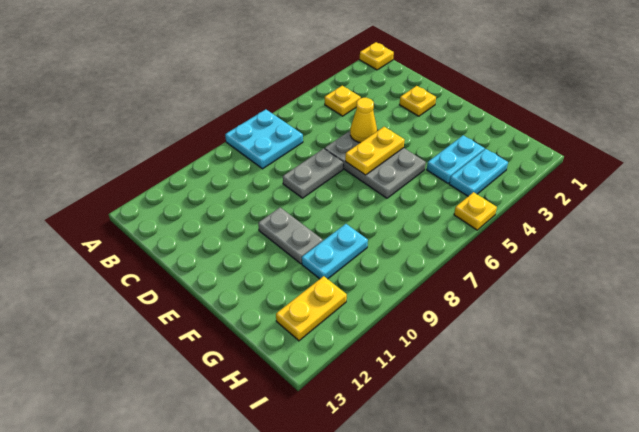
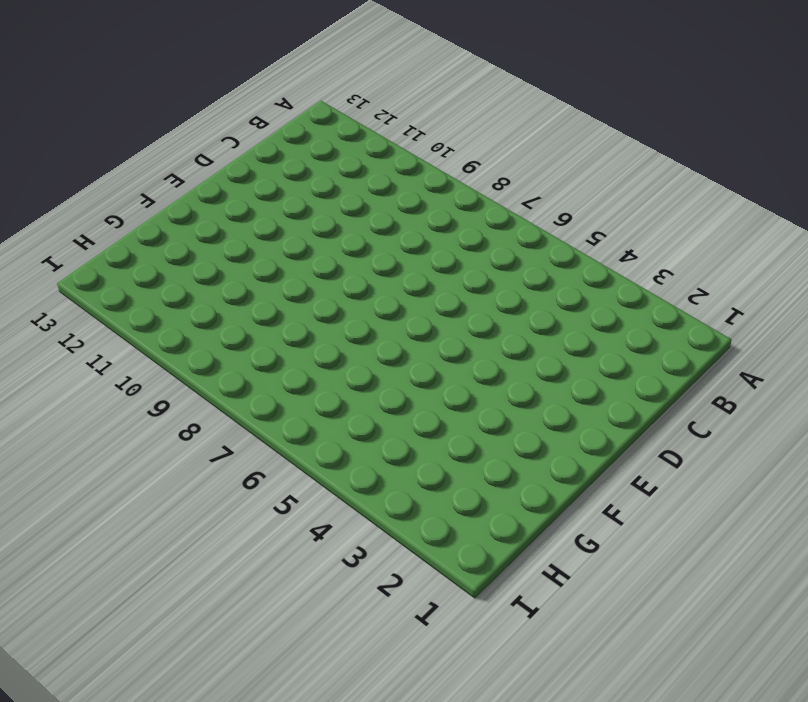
none -> yellow 1x1 plate [360,42,394,70]
none -> cyan 2x2 plate [225,109,303,169]
none -> yellow 1x1 plate [325,86,361,116]

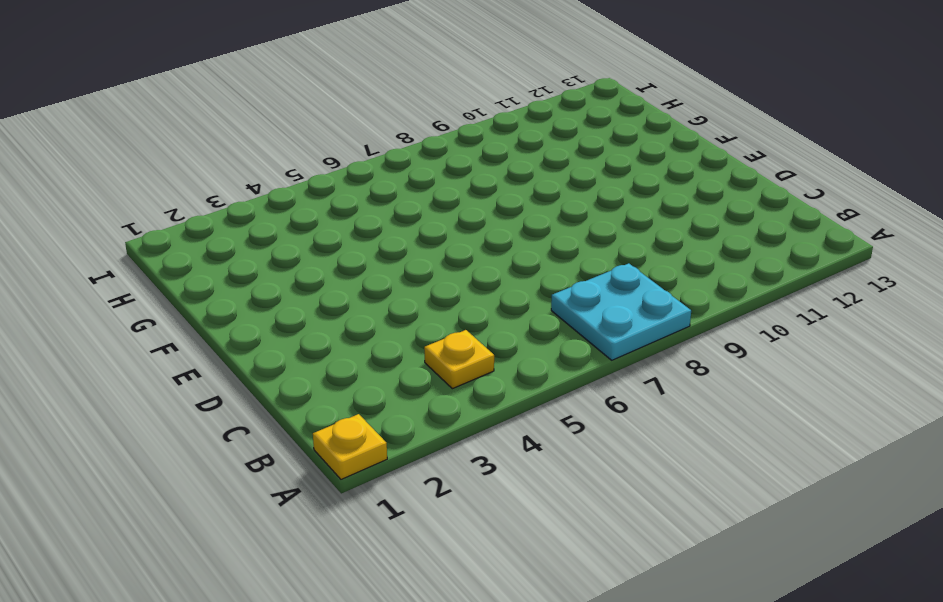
none -> yellow 1x1 plate [399,86,436,116]
none -> grey 2x3 plate [325,131,426,198]
none -> grey 1x2 plate [283,148,343,198]

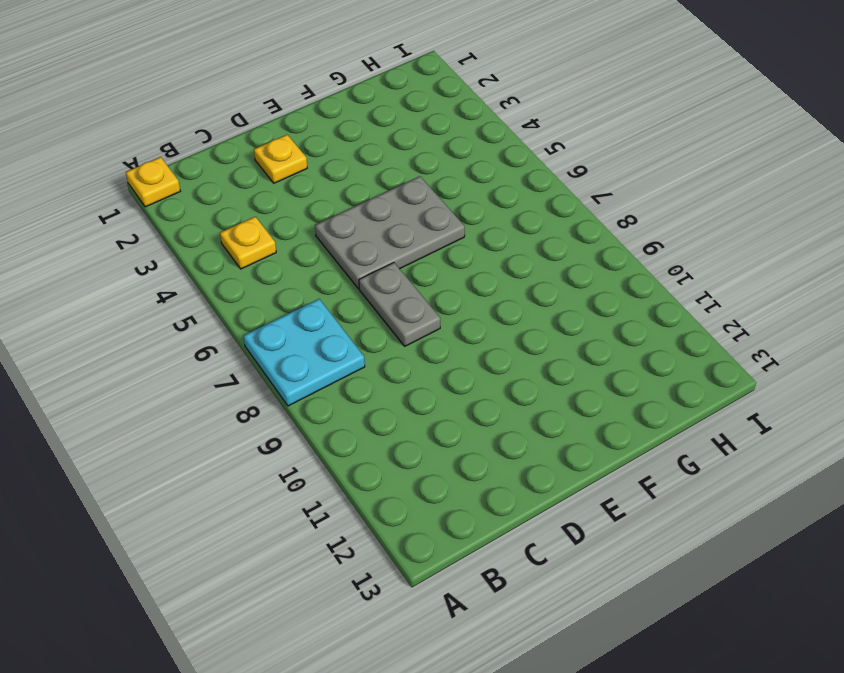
none -> grey 1x2 plate [258,208,323,264]
none -> cyan 1x2 plate [427,135,485,183]
none -> cyan 1x2 plate [302,224,368,279]

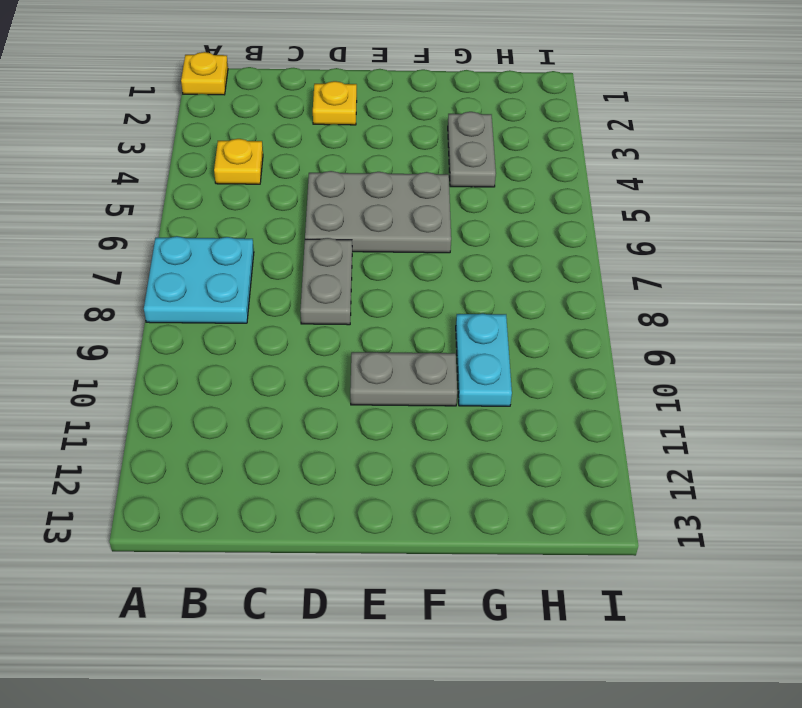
grey 1x2 plate [448,112,496,187] -> cyan 1x2 plate [427,135,485,183]
none -> cyan 1x2 plate [449,149,508,196]
none -> yellow 1x2 plate [276,276,347,341]
none -> yellow 1x1 plate [454,192,497,230]

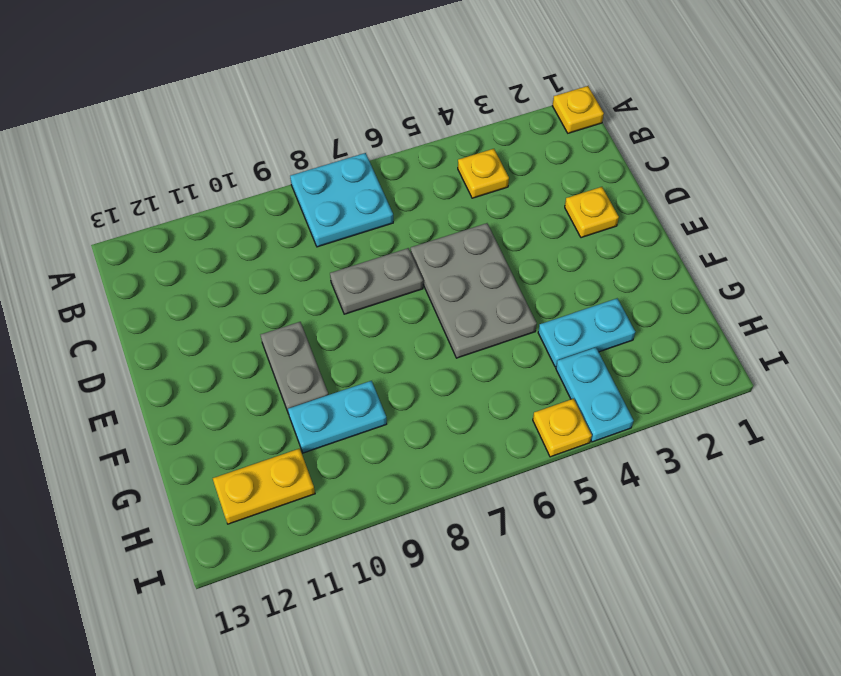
cyan 1x2 plate [556,347,634,442] -> cyan 1x2 plate turned to [449,149,508,196]
none -> yellow 1x1 cone [350,98,377,143]
none -> yellow 1x2 plate [345,127,405,175]

